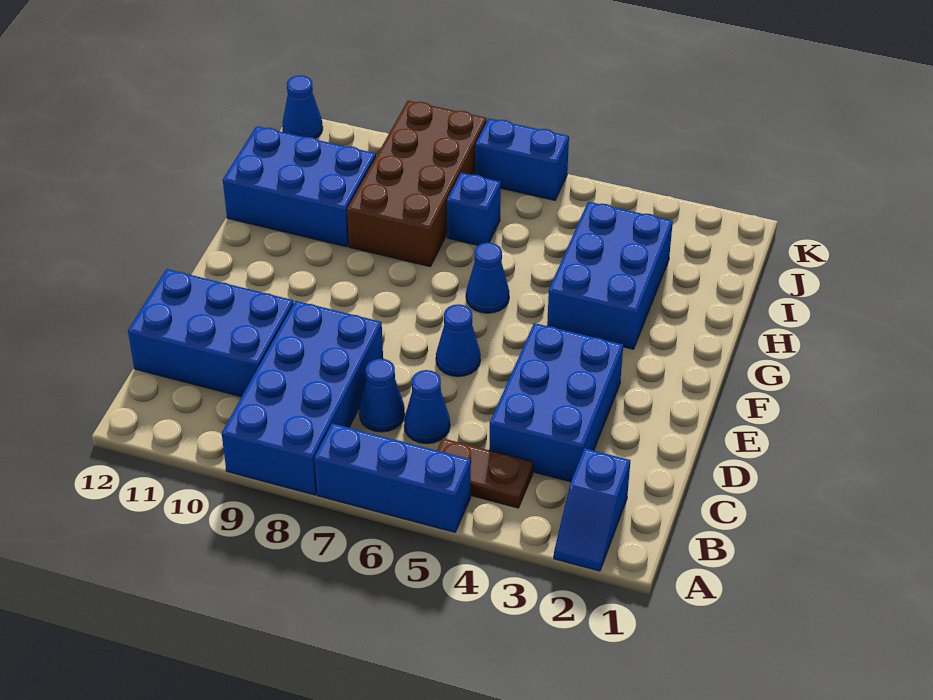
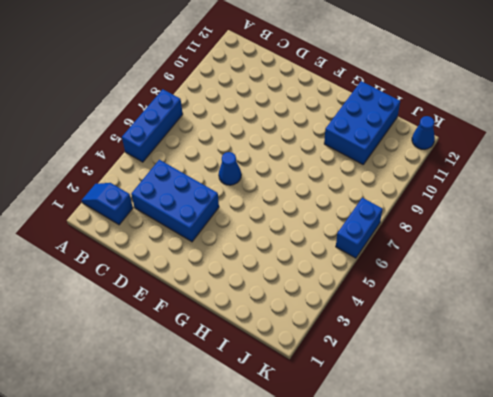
none -> blue 2x4 brick [222,301,383,495]
none -> brown 1x2 plate [437,438,533,508]
none -> blue 1x1 cone [404,370,450,444]

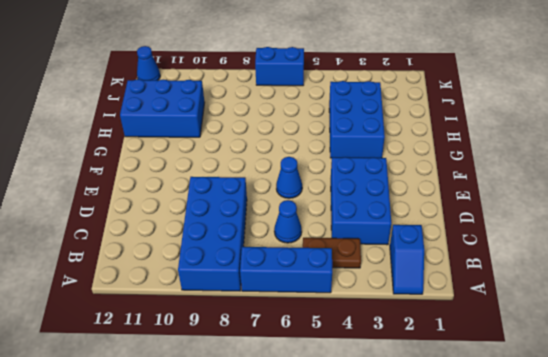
none -> blue 1x1 cone [359,359,405,432]
none -> blue 2x3 brick [128,269,294,397]
none -> blue 1x1 cone [466,243,509,313]

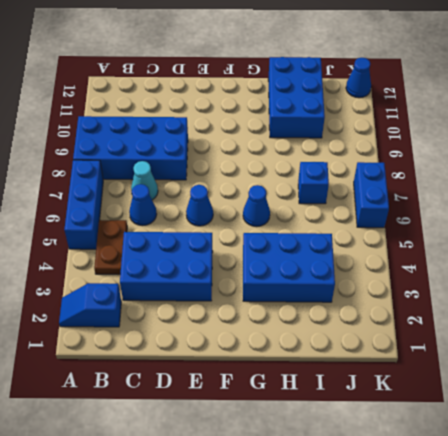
cyan 1x1 cone [131,161,158,200] -> blue 1x1 cone [359,359,405,432]
none -> blue 2x3 brick [128,269,294,397]
none -> brown 2x4 brick [347,101,487,267]

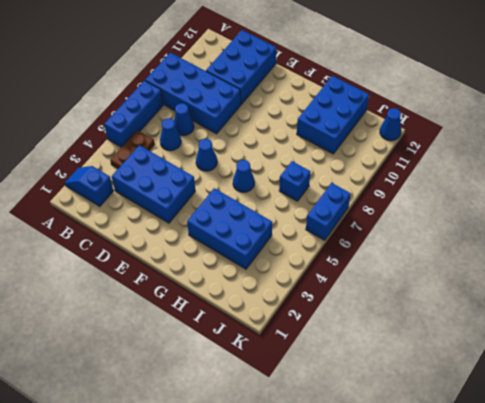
none -> brown 2x4 brick [347,101,487,267]

